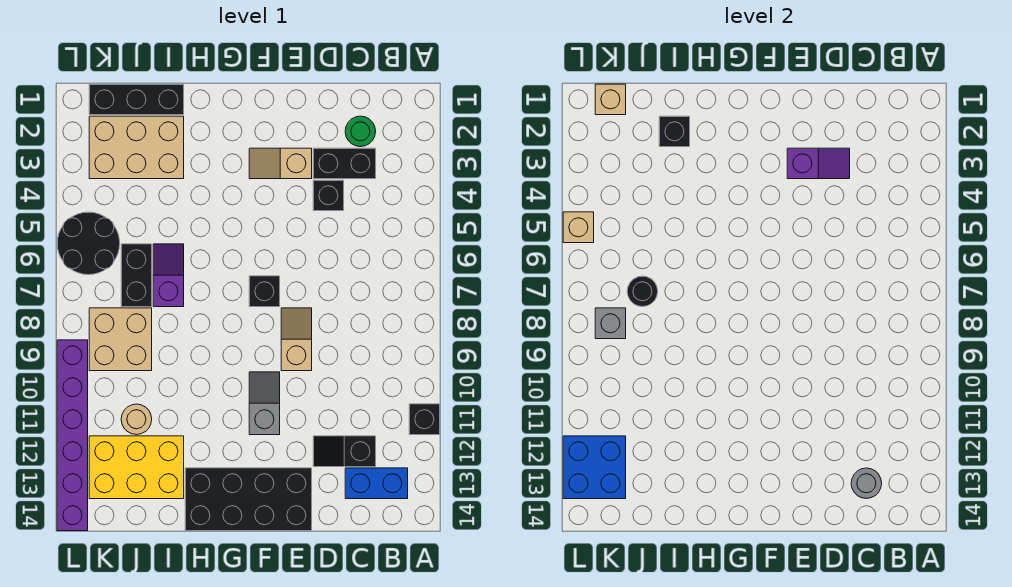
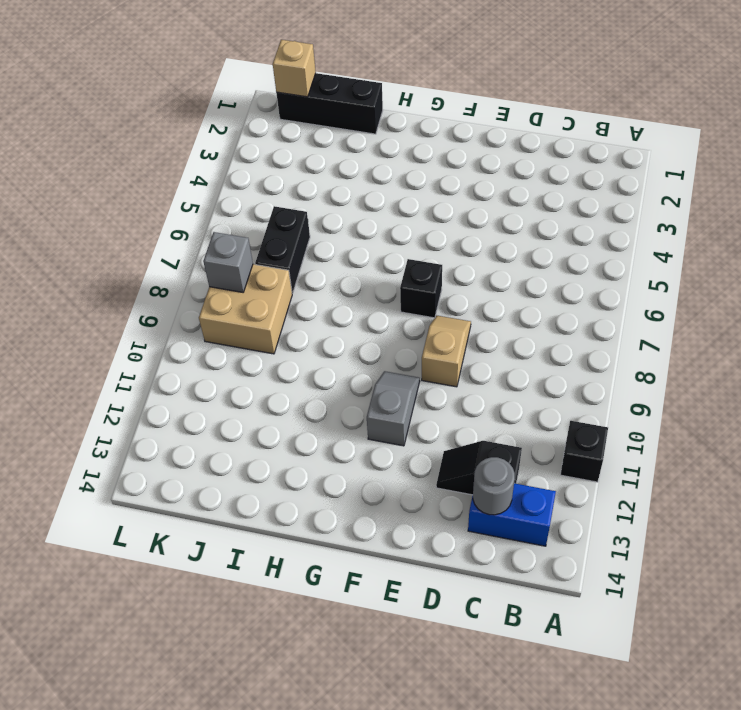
none -> green 1x1 round brick [345,116,376,147]
none -> black 1x2 brick [313,148,376,179]
none -> black 1x1 brick [313,180,344,211]

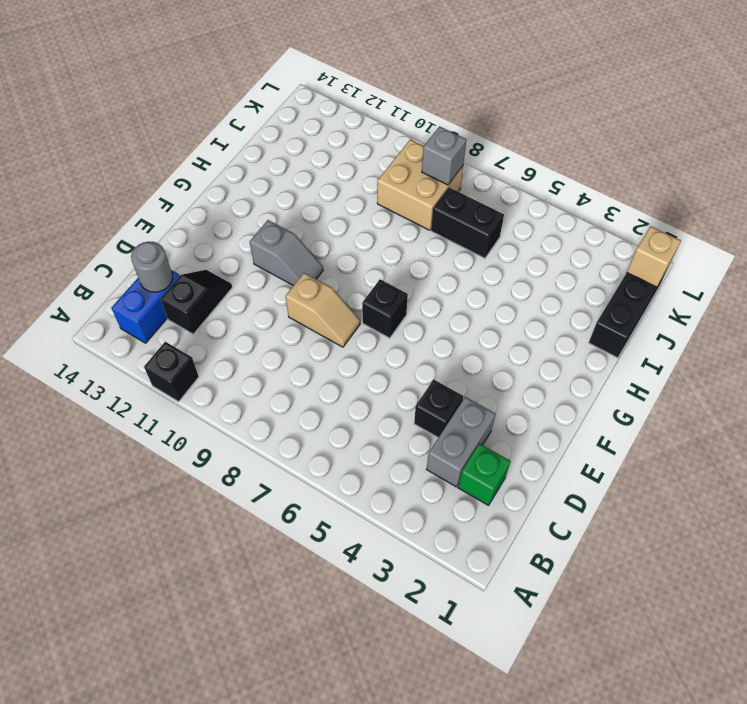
green 1x1 brick [458,443,511,505] -> green 1x1 round brick [345,116,376,147]
grey 1x2 brick [426,397,495,487] -> black 1x2 brick [313,148,376,179]
none -> tan 1x2 slope [249,148,312,179]
none -> black 2x4 brick [185,468,312,531]
none -> tan 2x3 brick [89,116,184,179]

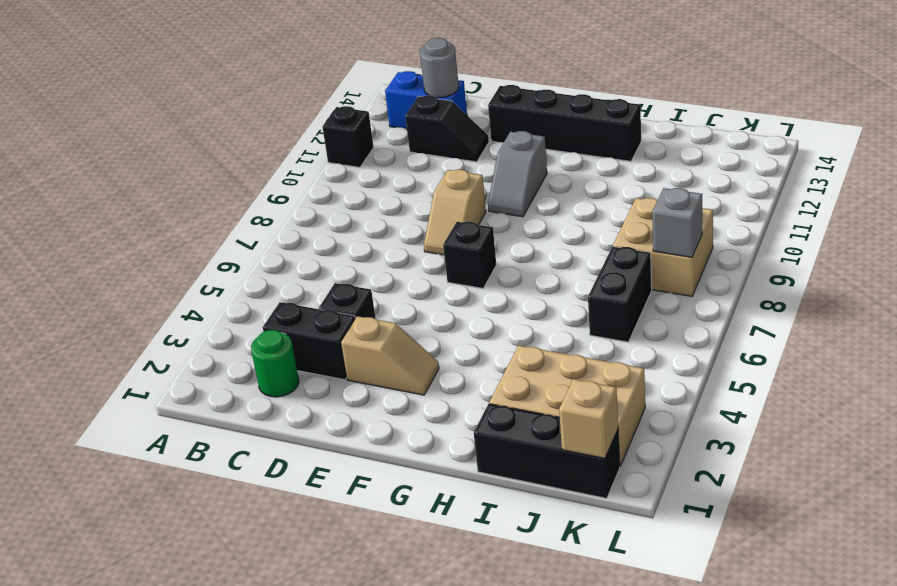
black 1x4 brick [488,85,641,161] -> black 2x4 brick [185,468,312,531]
none -> purple 1x2 slope [153,244,184,307]
none -> yellow 2x3 brick [89,436,184,499]
none -> tan 1x1 round brick [121,404,152,435]

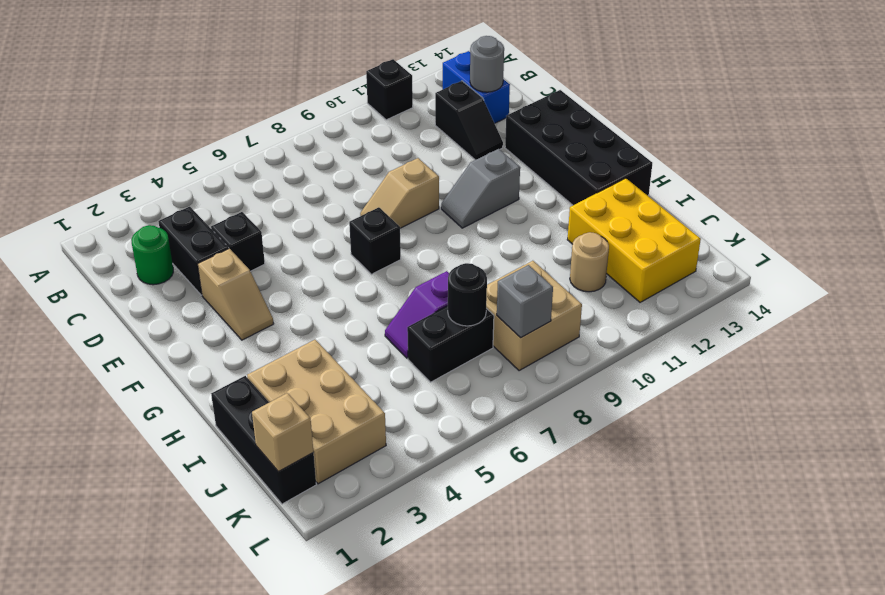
none -> black 2x2 round brick [57,212,120,275]
none -> purple 1x6 brick [57,340,88,531]
none -> purple 1x2 slope [787,148,850,179]

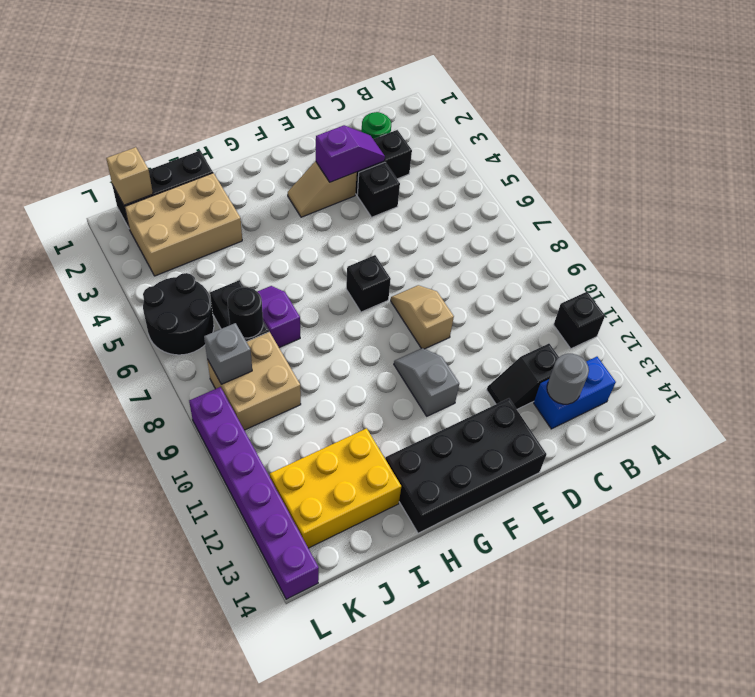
none -> tan 1x1 round brick [121,404,152,435]
none -> black 1x1 brick [659,116,690,147]
none -> blue 2x2 brick [563,436,626,499]

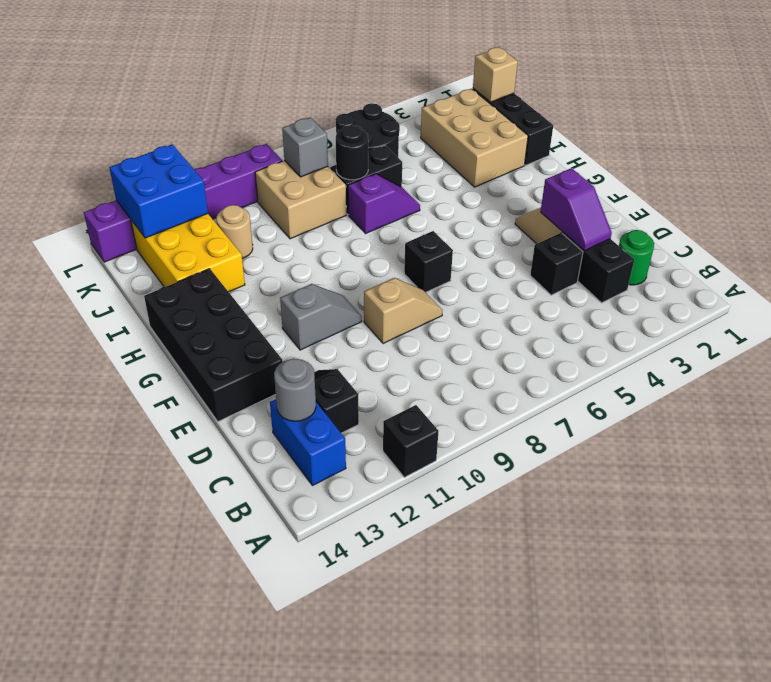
none -> black 1x1 brick [659,116,690,147]
none -> tan 1x1 brick [563,212,594,243]

